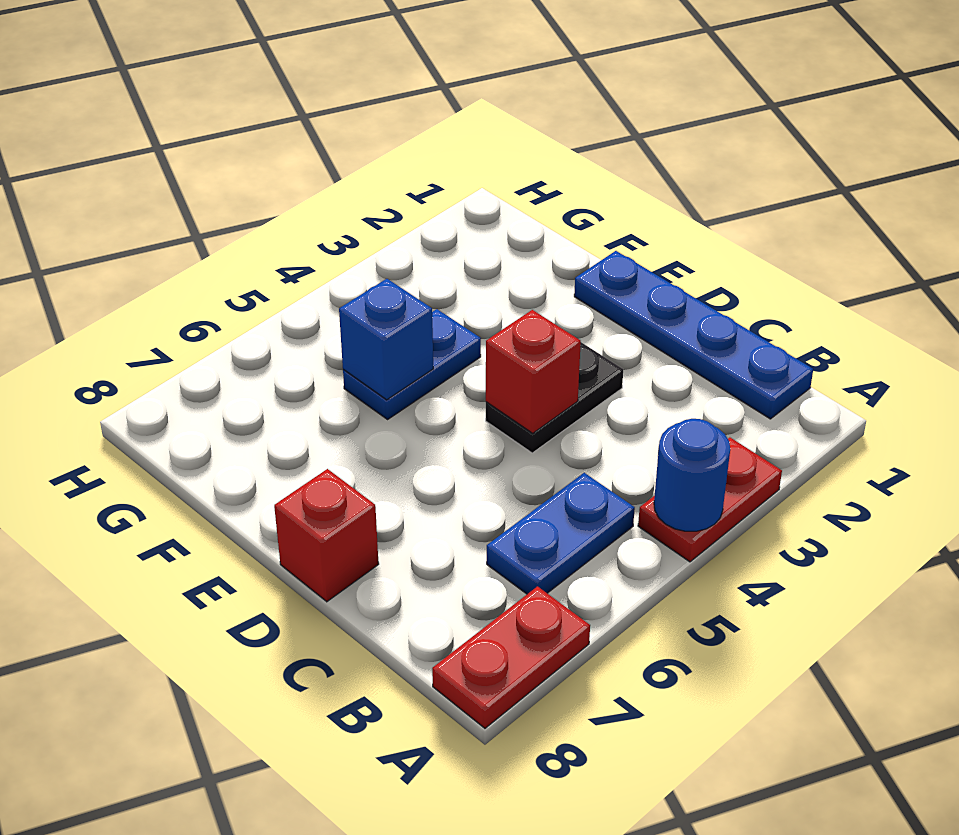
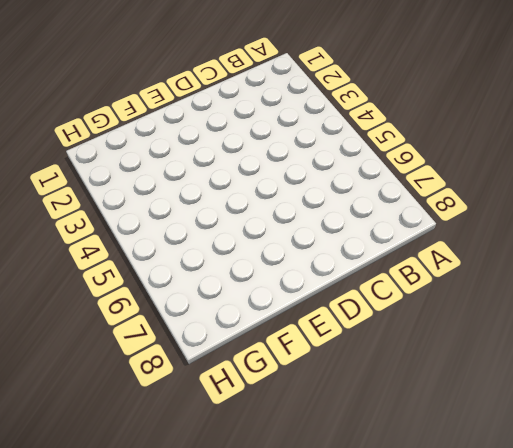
none -> red 1x2 plate [638,437,782,562]
none -> red 1x2 plate [432,586,590,728]

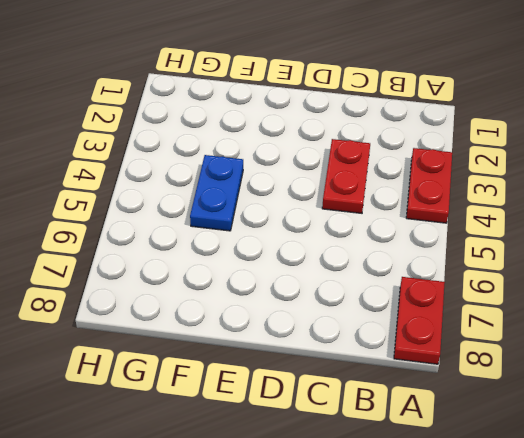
red 1x2 plate [322,139,370,213] -> none
none -> blue 1x4 plate [574,251,813,419]
none -> blue 1x2 plate [487,473,635,594]

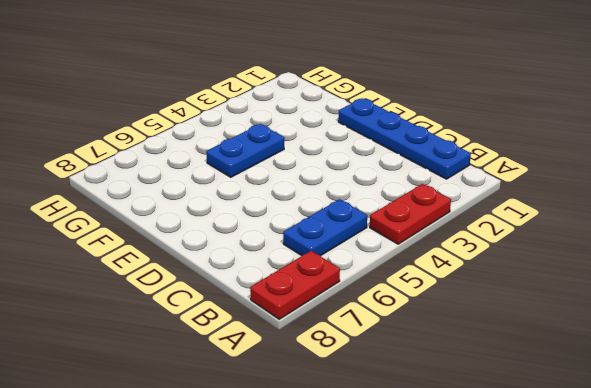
none -> black 1x2 plate [486,342,623,453]
none -> red 1x1 brick [274,469,379,602]

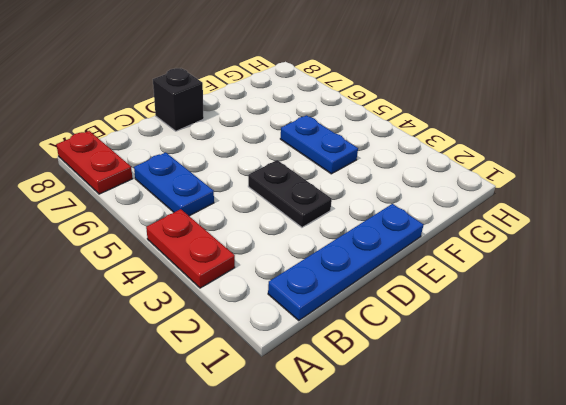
black 1x1 brick [153,68,204,131] -> red 1x1 brick [274,469,379,602]
none -> blue 1x1 round brick [654,419,730,531]
none -> red 1x1 brick [486,310,581,433]

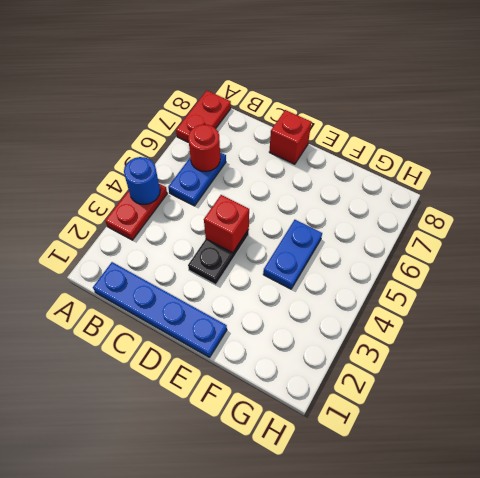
red 1x1 round brick [188,124,220,172] -> none
none -> blue 1x1 brick [339,279,433,400]

